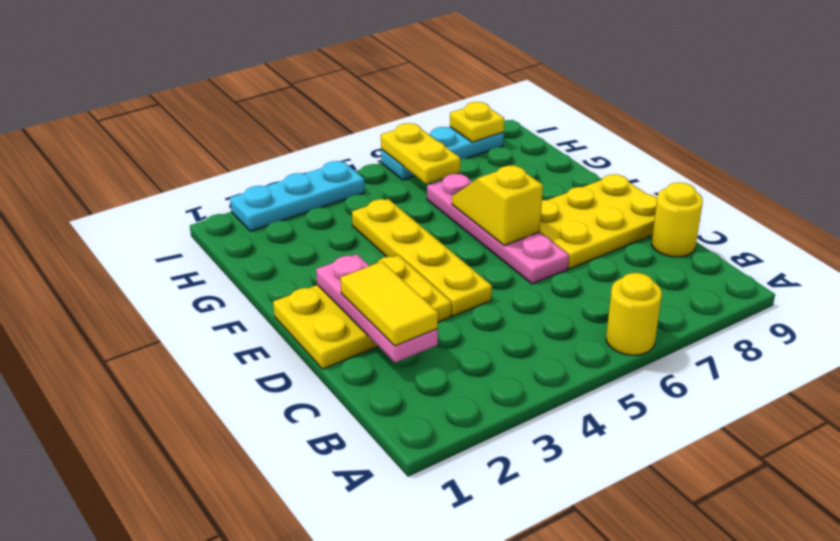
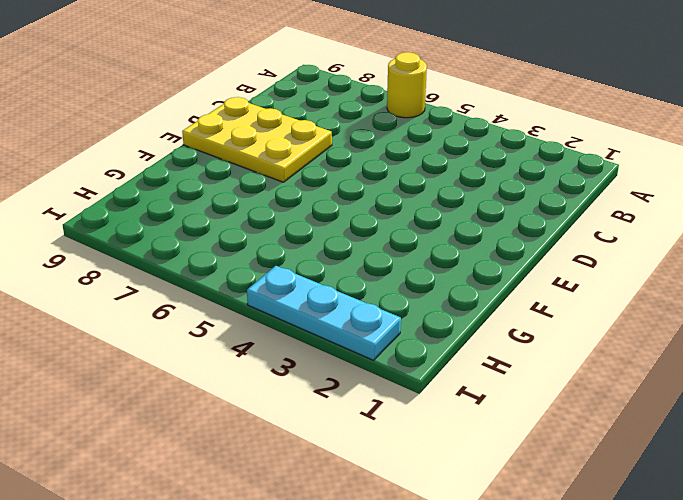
none -> yellow 1x1 round brick [651,182,703,257]
none -> yellow 2x3 plate [273,255,451,369]
none -> yellow 1x4 plate [352,199,492,316]

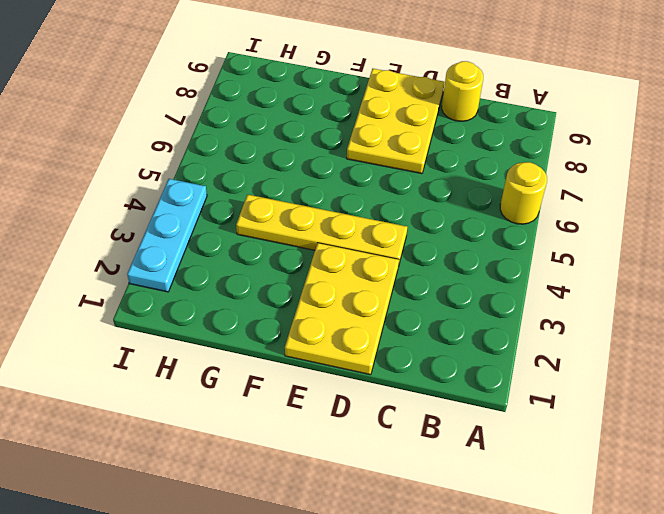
none -> pink 1x4 plate [427,174,569,284]
none -> cyan 1x3 plate [381,127,504,180]
none -> pink 1x3 plate [316,254,438,363]

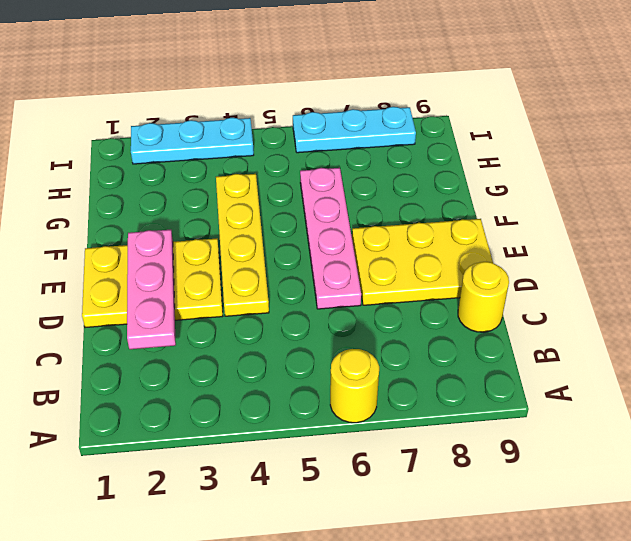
none -> yellow 1x2 slope [452,165,543,245]
none -> yellow 1x2 plate [381,123,460,184]
none -> yellow 1x1 plate [450,102,504,142]

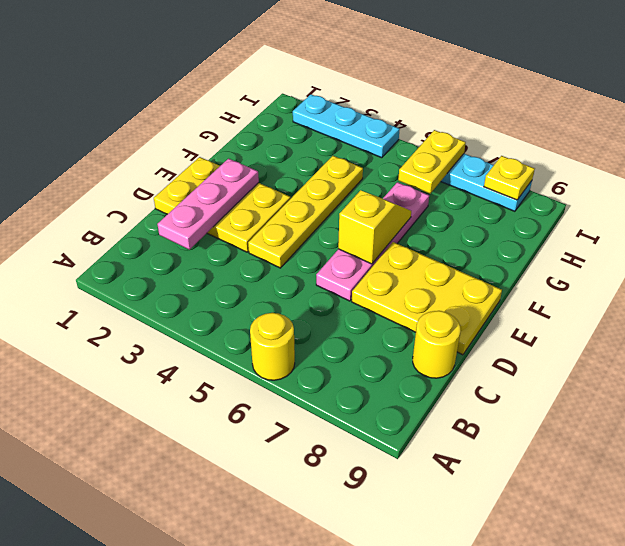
none -> yellow 1x2 tile [340,262,438,346]

